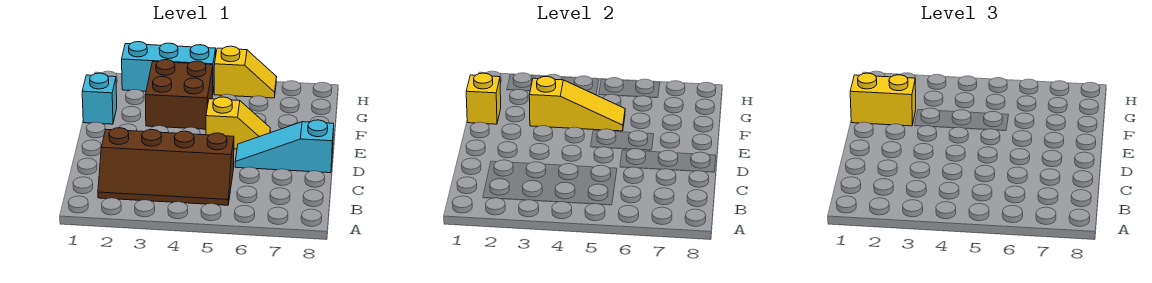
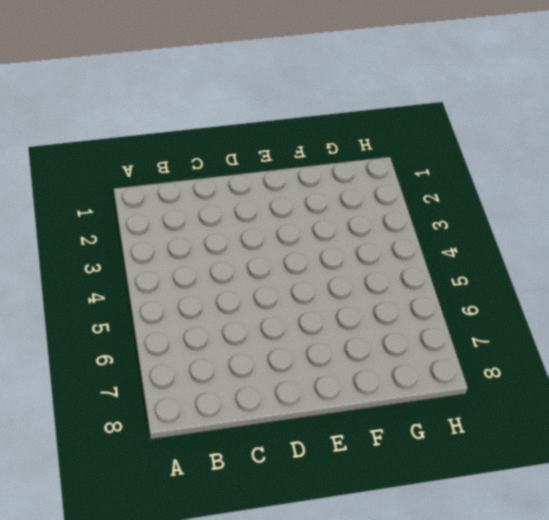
none -> brown 2x4 slope [98,128,234,205]
none -> cyan 1x3 slope [235,120,334,173]

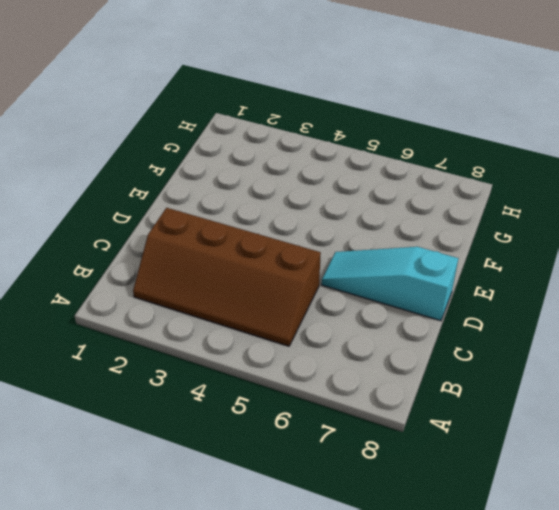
none -> yellow 1x2 slope [206,97,270,149]
none -> cyan 1x1 brick [82,73,117,124]

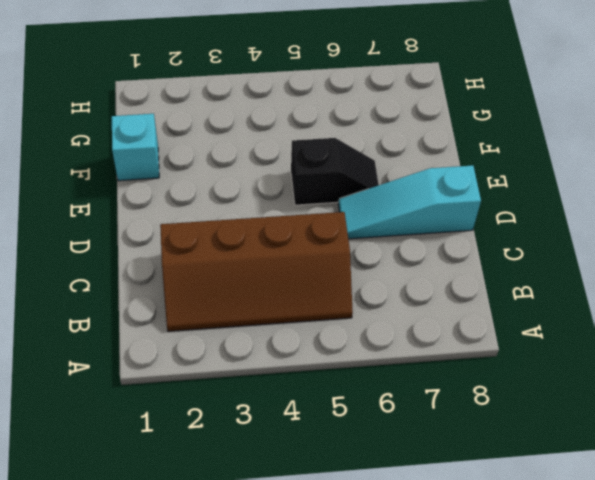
black 1x2 slope [291,138,379,205] -> yellow 1x2 slope [206,97,270,149]
none -> brown 2x2 brick [145,60,213,129]
none -> cyan 1x3 brick [122,42,216,91]

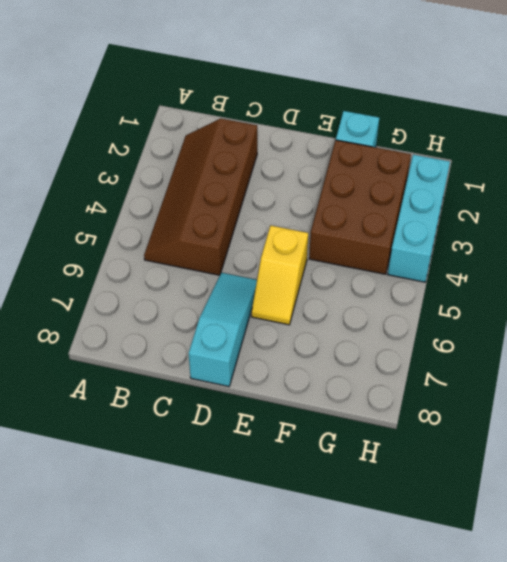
brown 2x3 brick [309,140,411,274] -> brown 2x2 brick [145,60,213,129]
none -> yellow 1x2 slope [214,46,277,98]
none -> yellow 1x1 brick [466,73,501,124]

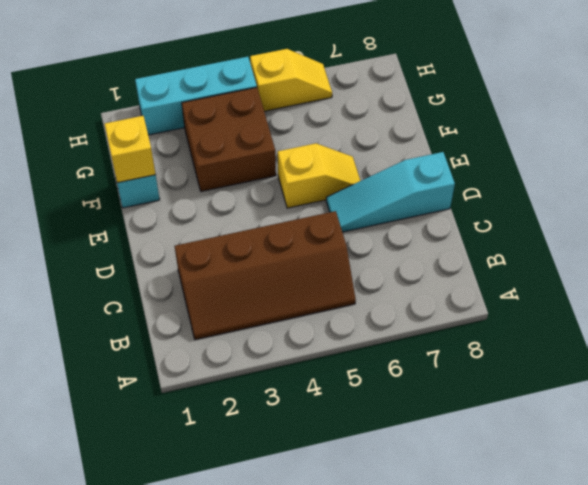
none -> yellow 1x3 slope [529,76,625,131]
none -> yellow 1x2 brick [850,73,916,126]

